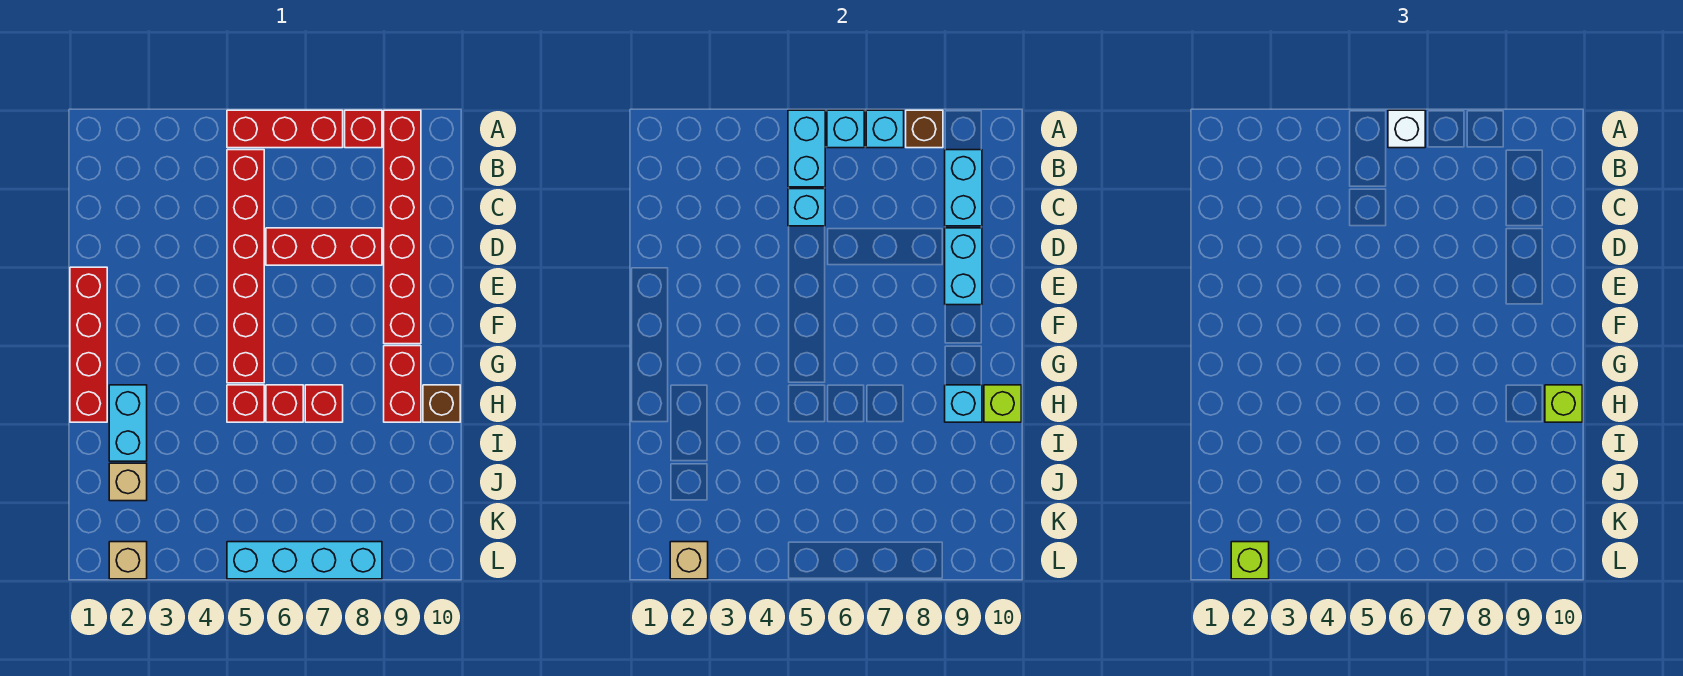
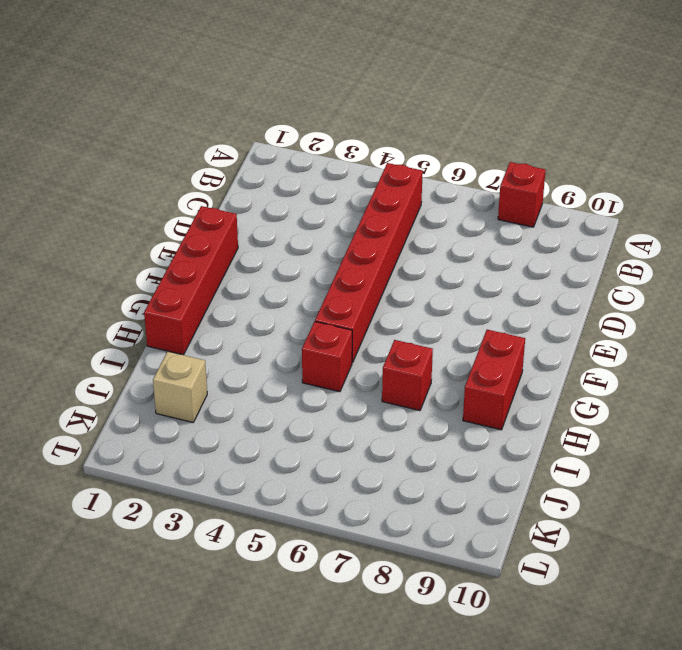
none -> red 1x3 brick [227,110,343,148]
none -> red 1x6 brick [384,110,421,344]
none -> red 1x3 brick [266,228,382,265]

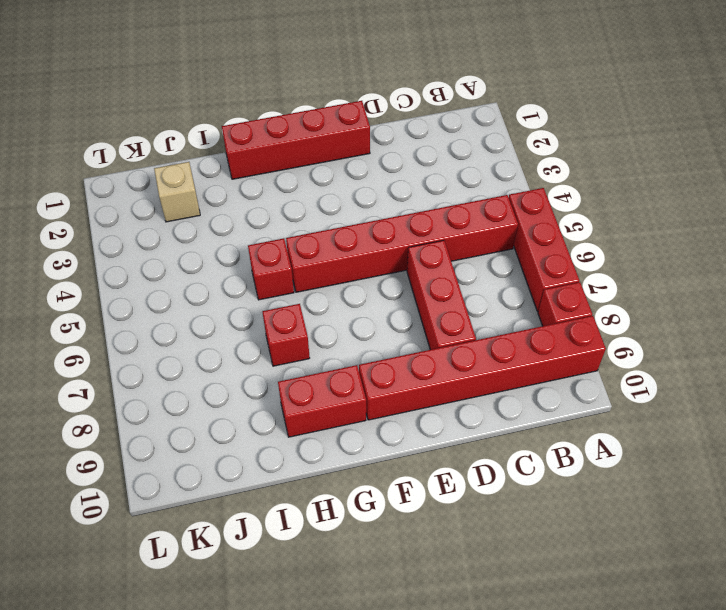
none -> cyan 1x2 brick [109,385,147,461]
none -> red 1x1 brick [266,385,303,422]
none -> brown 1x1 brick [423,385,460,422]

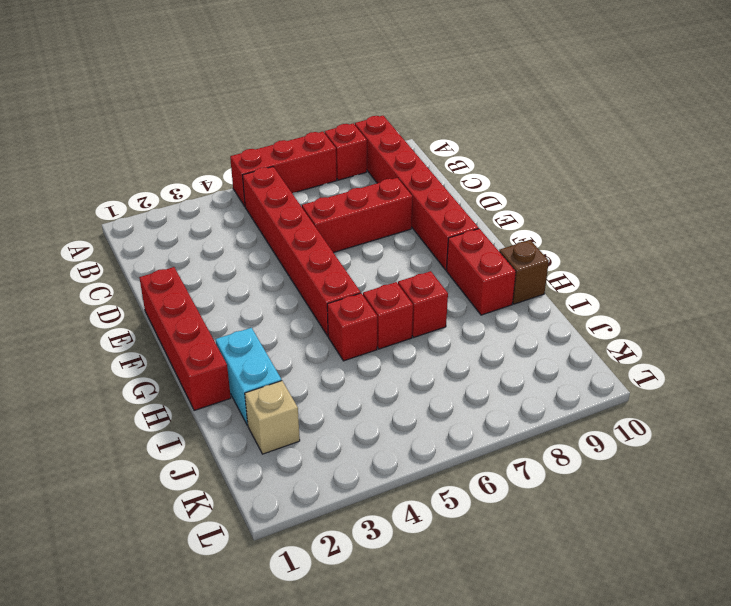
none -> tan 1x1 brick [109,542,147,579]
none -> cyan 1x4 brick [227,542,382,579]
none -> cyan 1x2 brick [788,110,825,187]

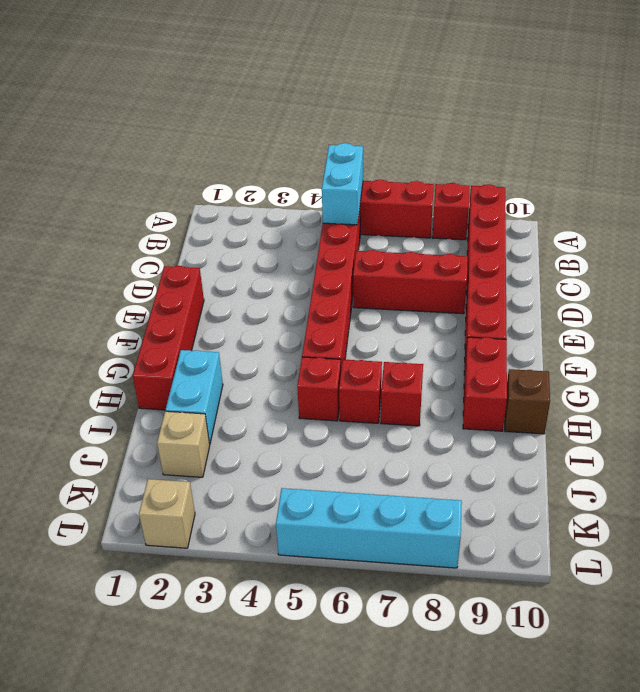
none -> cyan 1x1 brick [827,110,864,148]
none -> cyan 1x1 brick [866,110,904,148]
none -> brown 1x1 brick [906,110,943,148]

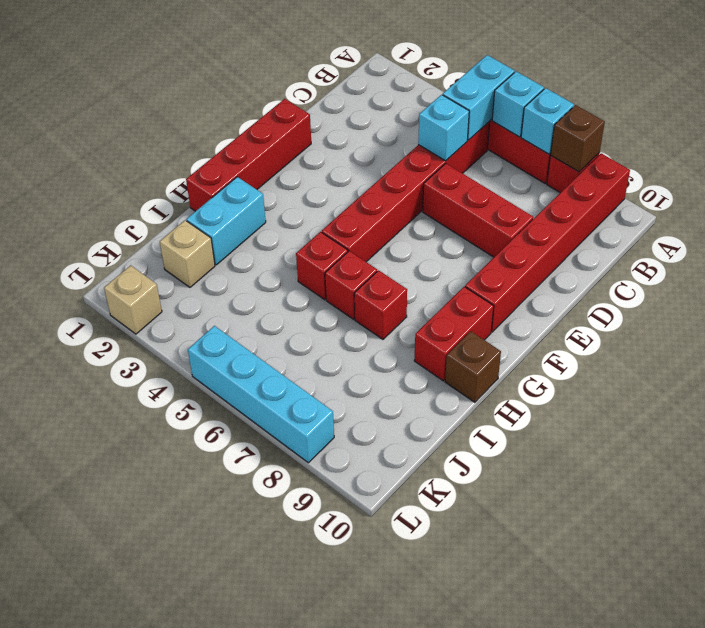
none -> cyan 1x2 brick [945,150,982,226]
none -> cyan 1x2 brick [945,228,982,305]
none -> cyan 1x1 brick [945,385,982,422]

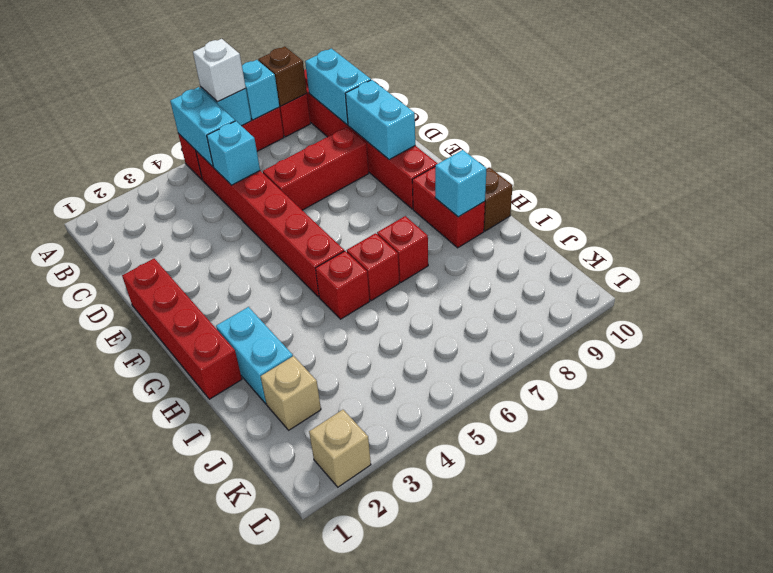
none -> cyan 1x4 brick [227,542,382,579]
none -> lime 1x1 brick [984,385,1021,422]
none -> tan 1x1 brick [670,542,708,579]

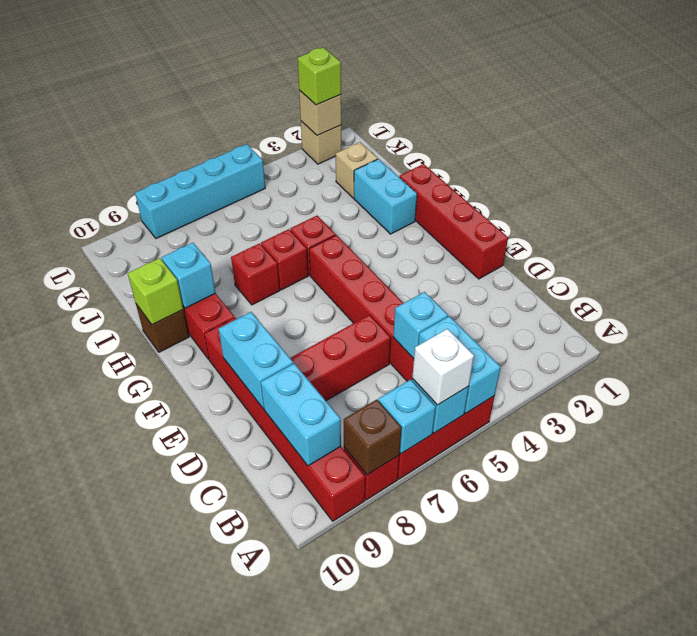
none -> lime 1x1 brick [1545,385,1582,422]

